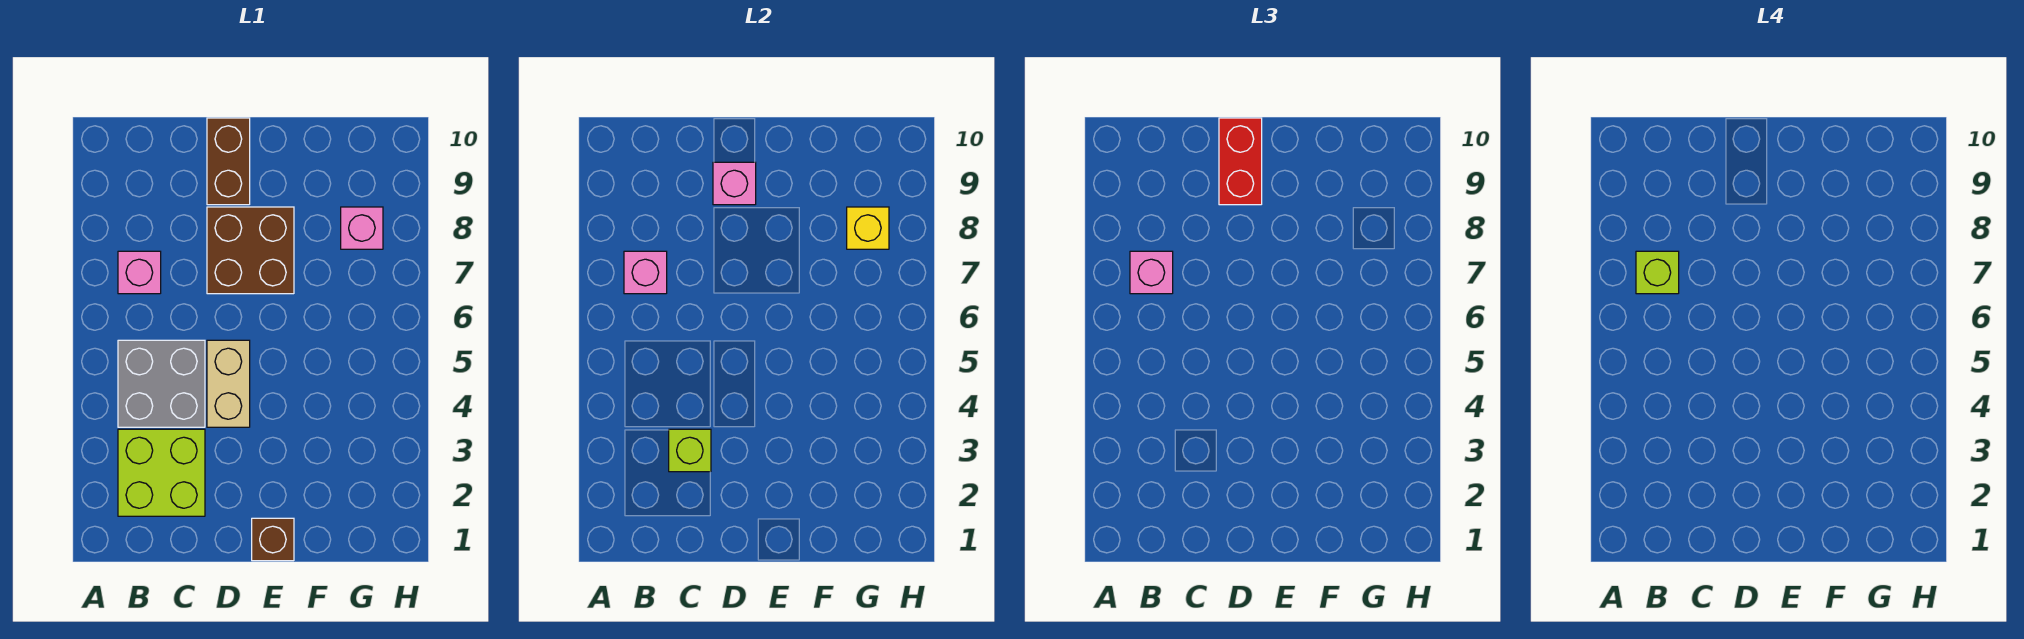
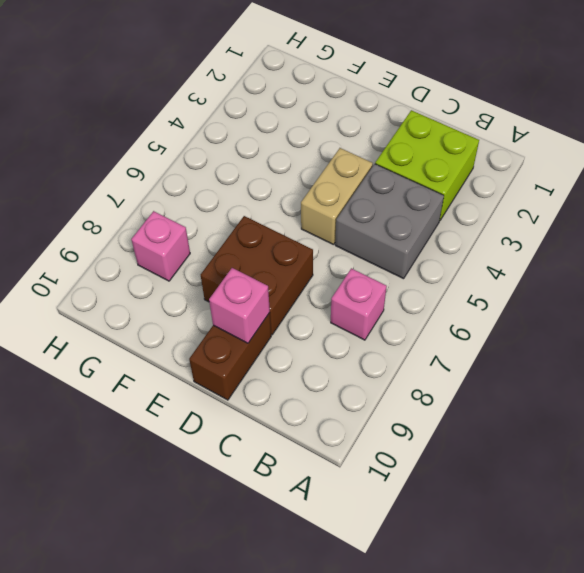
none -> brown 1x1 brick [252,518,294,561]
none -> pink 1x1 brick [624,251,667,294]
none -> lime 1x1 brick [669,429,711,472]

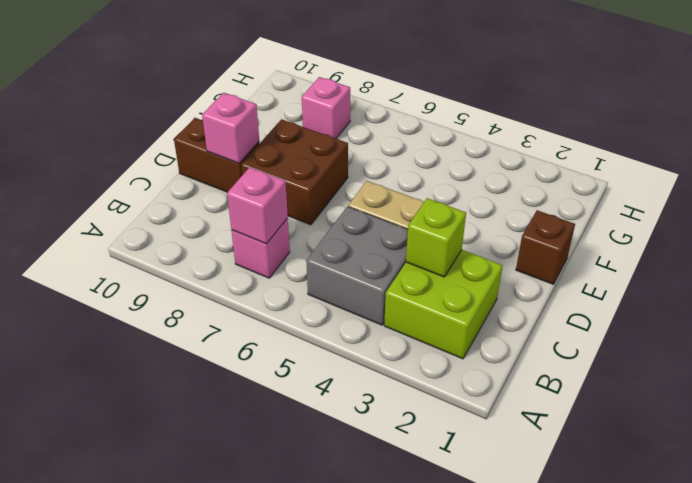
none -> yellow 1x1 brick [847,207,889,249]
none -> pink 1x1 brick [1130,251,1173,294]
none -> red 1x2 brick [1219,118,1262,205]

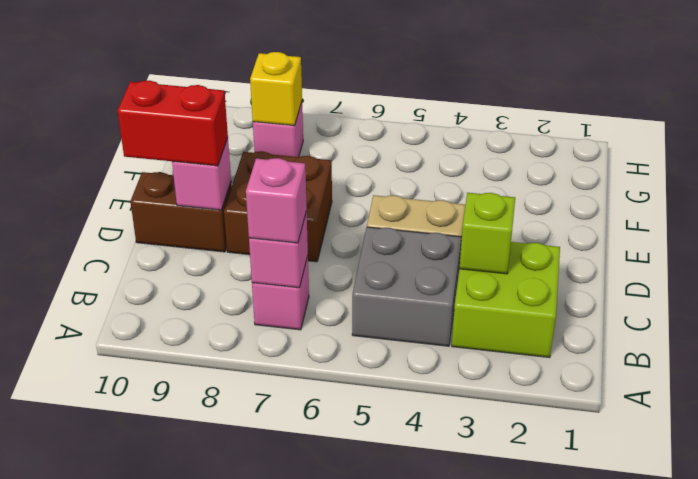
none -> brown 1x1 brick [252,518,294,561]
none -> lime 1x1 brick [1636,251,1679,294]

